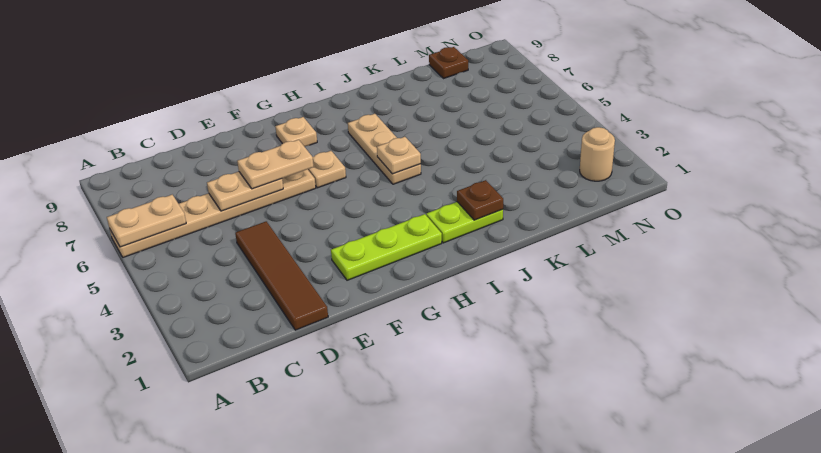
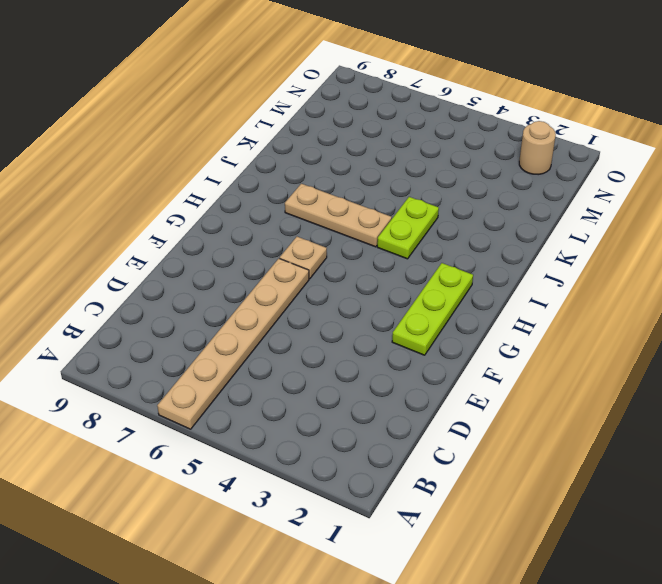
lime 1x2 plate [377,197,439,259] -> lime 1x2 plate moved to [426,202,503,243]
none -> brown 1x4 tile [235,221,328,330]
none -> tan 1x1 plate [275,117,317,147]
none -> brown 1x1 plate [429,47,468,79]

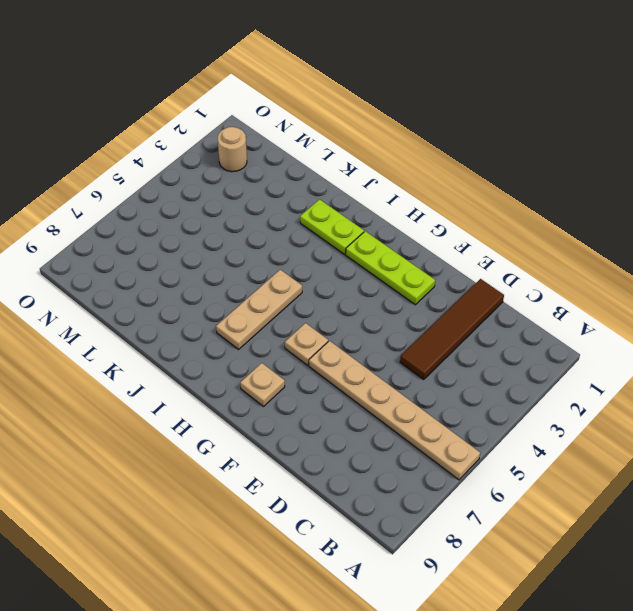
none -> brown 1x1 plate [429,47,468,79]
none -> tan 1x2 plate [107,195,186,247]
none -> tan 1x2 plate [207,172,283,211]

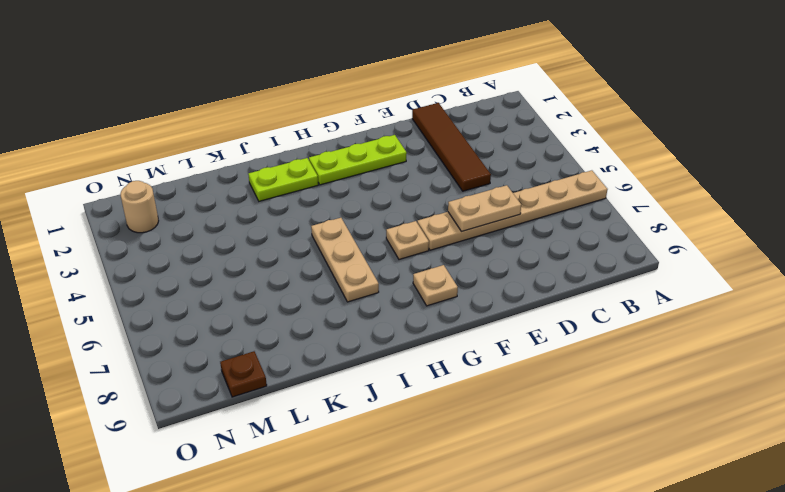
none -> tan 1x2 plate [107,195,186,247]
none -> tan 1x1 plate [377,137,421,174]
none -> brown 1x1 plate [457,180,503,220]

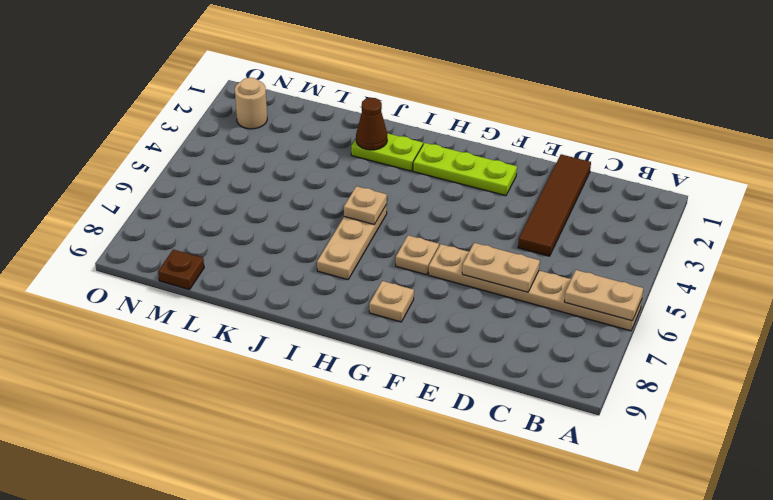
brown 1x1 cone [356,98,387,150] -> brown 1x1 plate [457,180,503,220]
none -> tan 1x2 plate [237,140,313,189]

